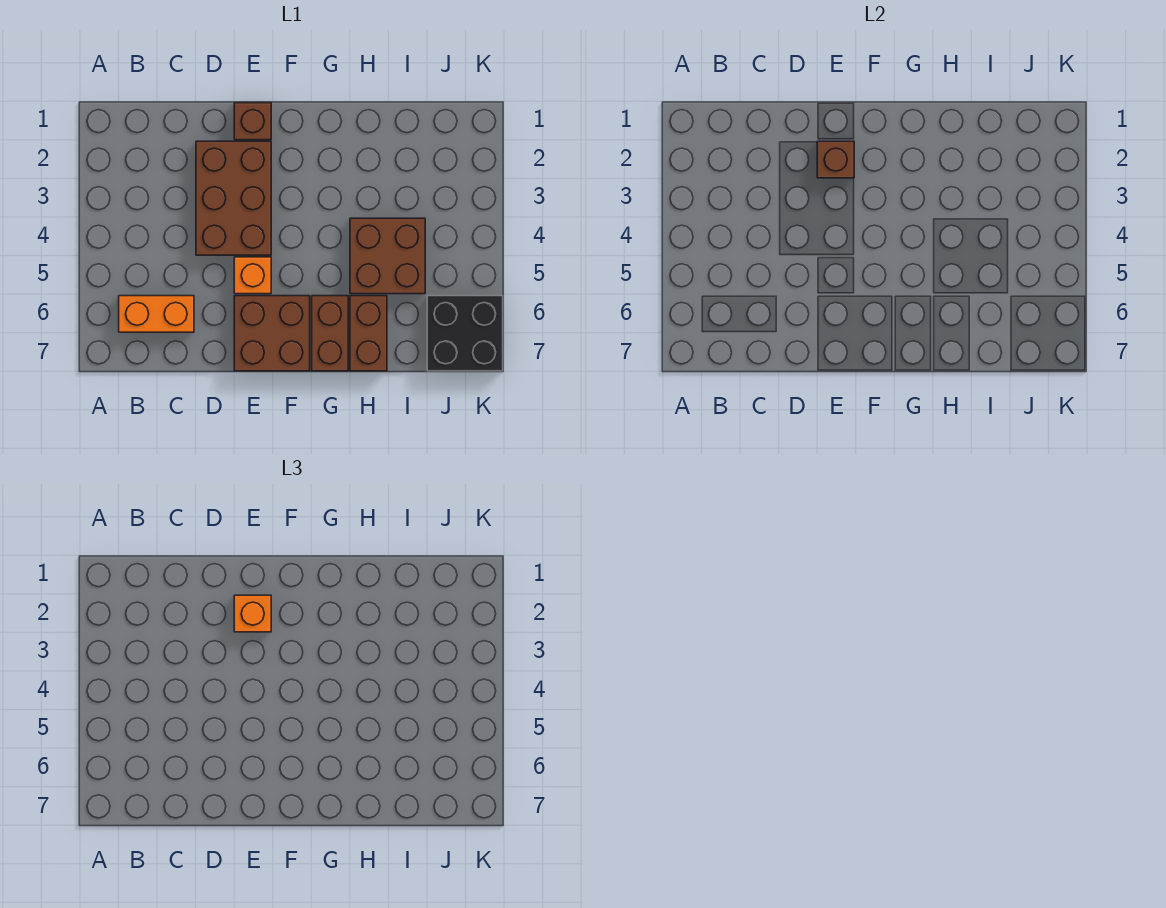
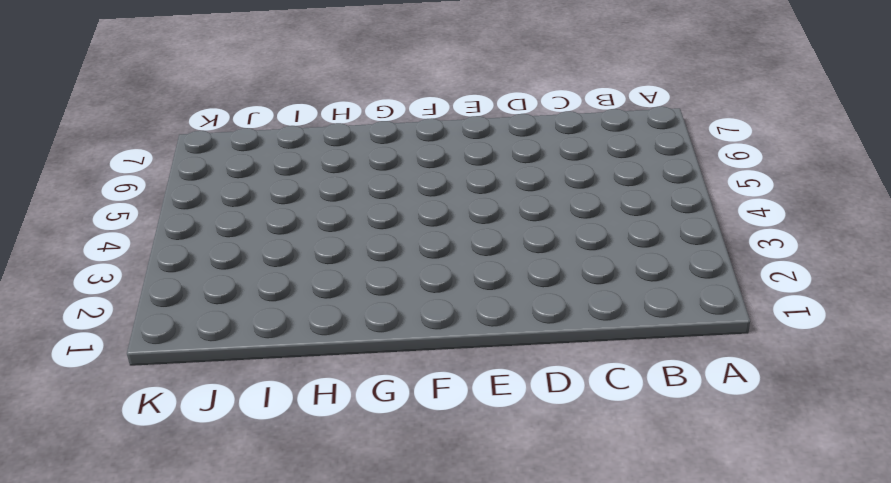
none -> orange 1x2 brick [119,296,194,332]
none -> brown 2x3 brick [196,141,271,255]

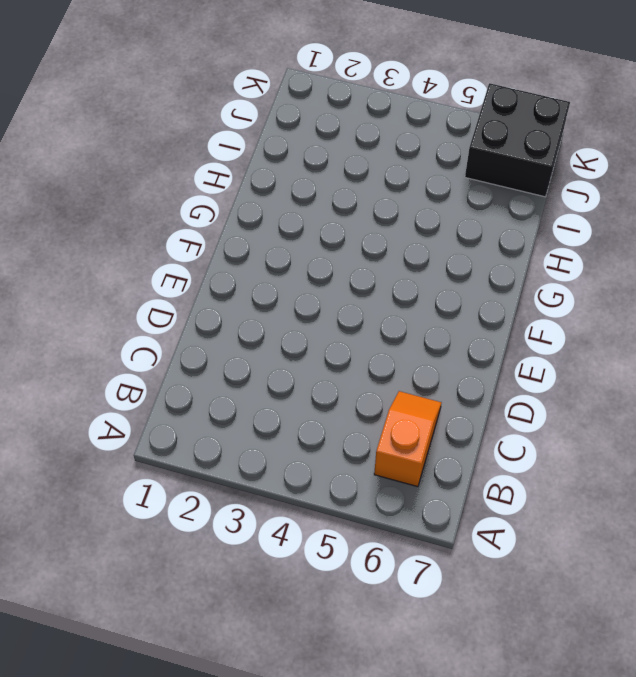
orange 1x2 slope [374,391,441,487] -> orange 1x2 brick [119,296,194,332]
none -> brown 2x3 brick [196,141,271,255]
none -> brown 1x1 brick [234,103,271,140]

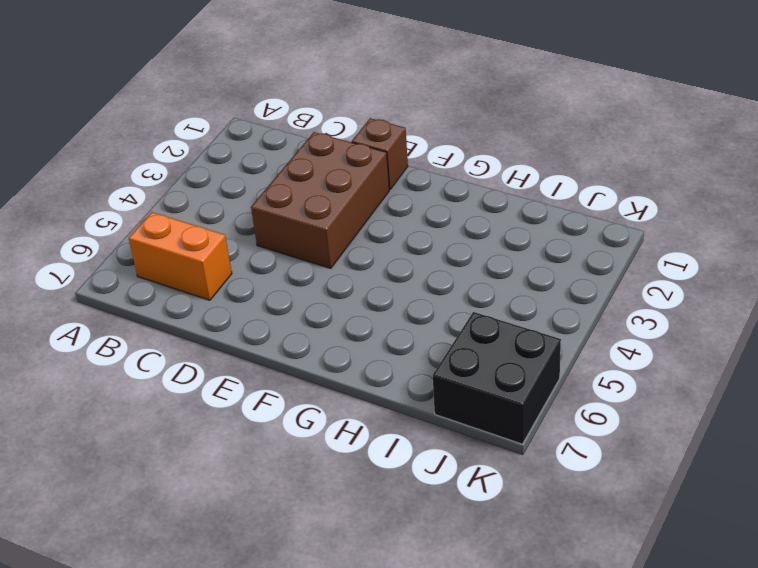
none -> orange 1x1 brick [234,257,271,294]
none -> brown 2x2 brick [234,296,310,371]

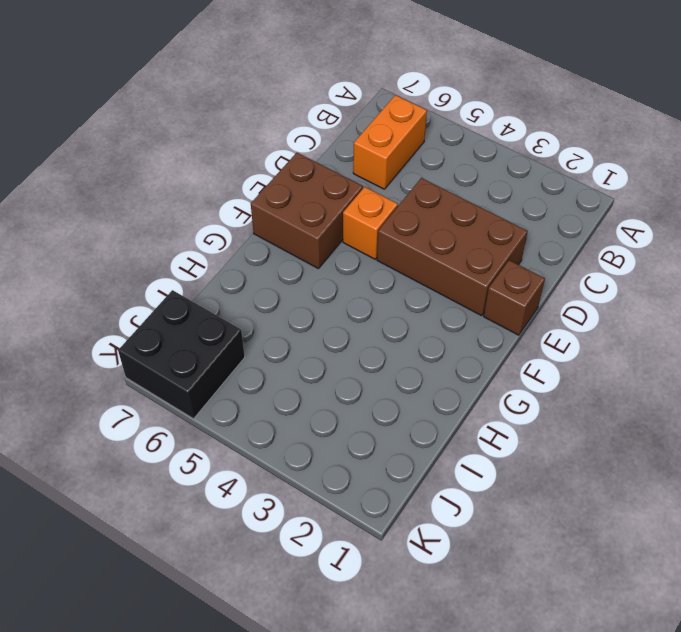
none -> brown 1x2 brick [312,296,348,371]
none -> brown 2x2 brick [350,218,425,294]

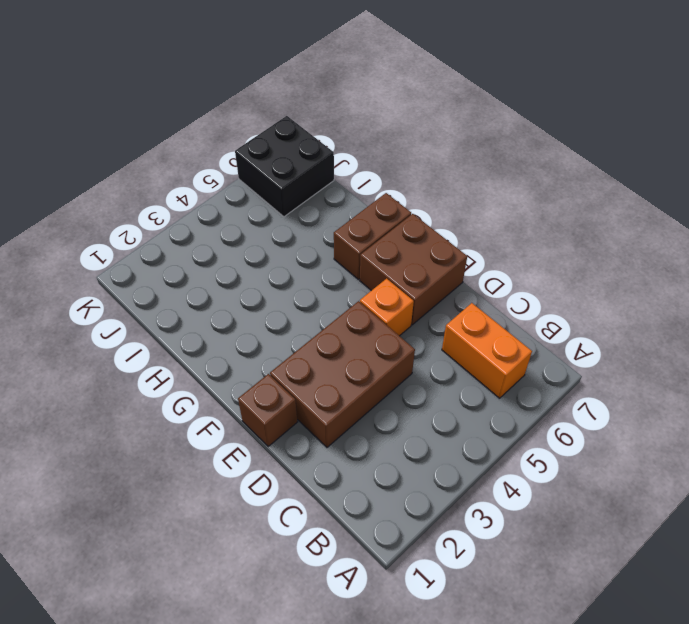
none -> brown 2x2 brick [350,218,425,294]
none -> brown 1x2 brick [350,296,387,371]

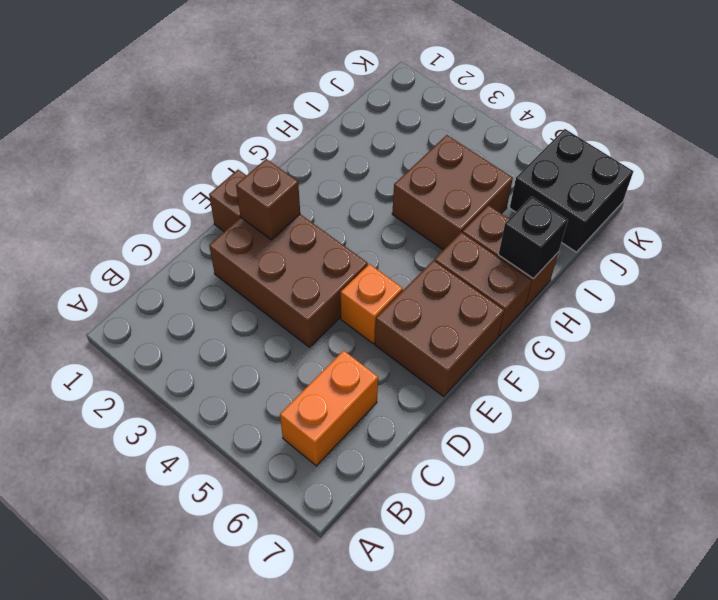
black 1x1 brick [499,196,568,279] -> none
none -> orange 1x1 brick [234,595,271,632]

